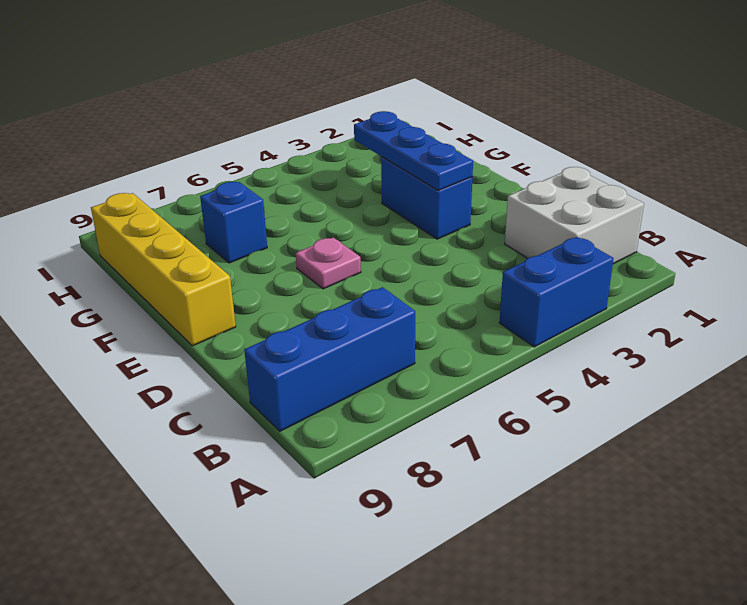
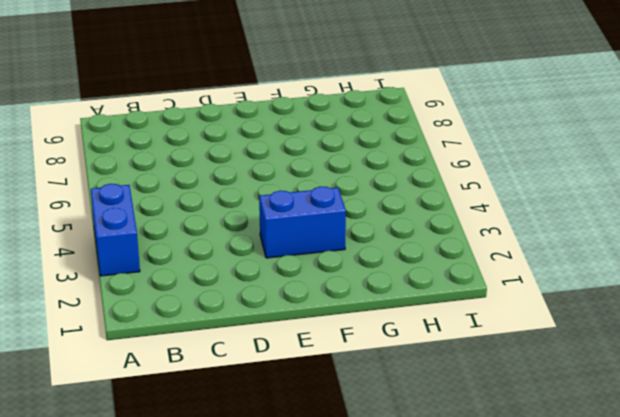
none -> white 2x2 brick [505,167,644,264]
none -> blue 1x3 brick [244,287,415,431]

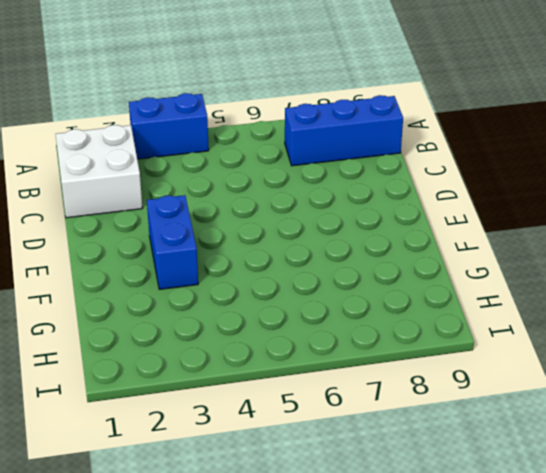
none -> pink 1x1 plate [296,237,361,289]
none -> yellow 1x4 brick [91,193,236,346]

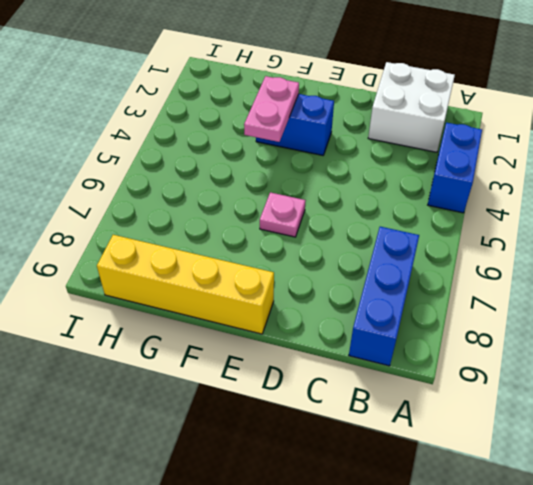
pink 1x2 plate [244,76,299,142] -> blue 1x3 plate [354,111,473,190]
none -> blue 1x1 brick [200,182,267,263]

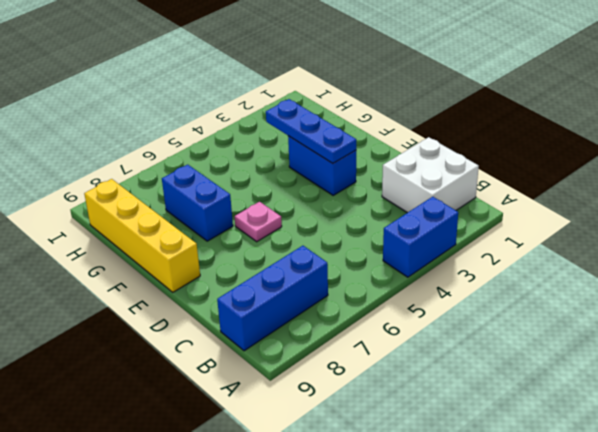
blue 1x2 brick [162,165,233,241] -> blue 1x1 brick [200,182,267,263]

